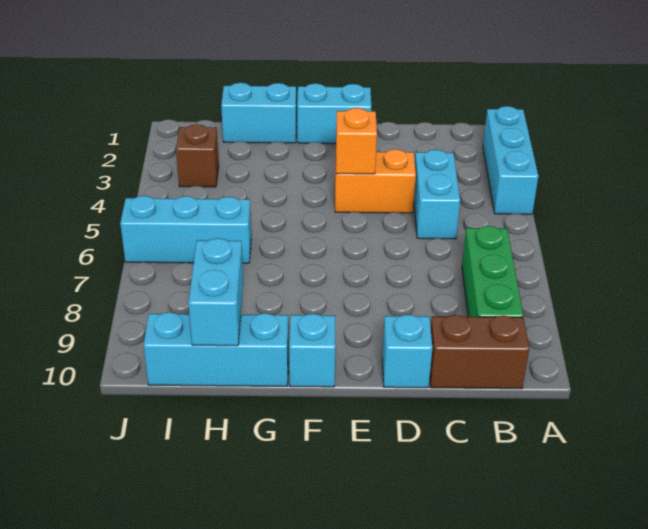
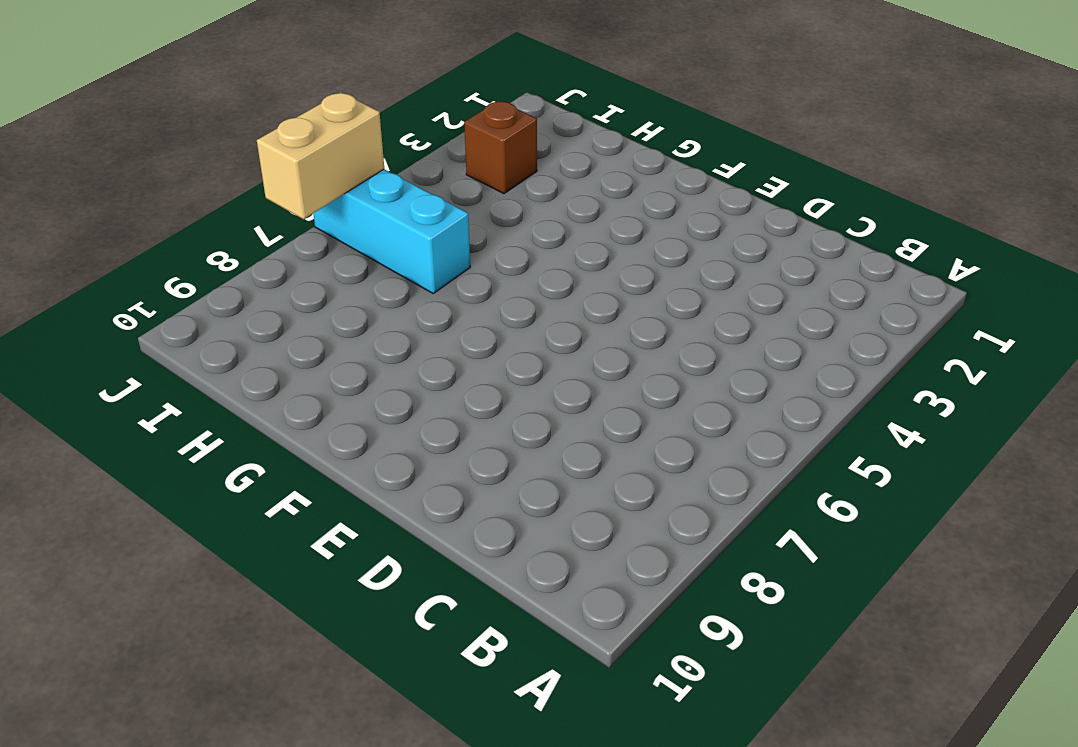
tan 1x2 brick [257,92,384,219] -> none
none -> cyan 1x3 brick [483,106,538,214]
none -> green 1x3 brick [462,226,523,317]
none -> brown 1x2 brick [430,315,529,389]

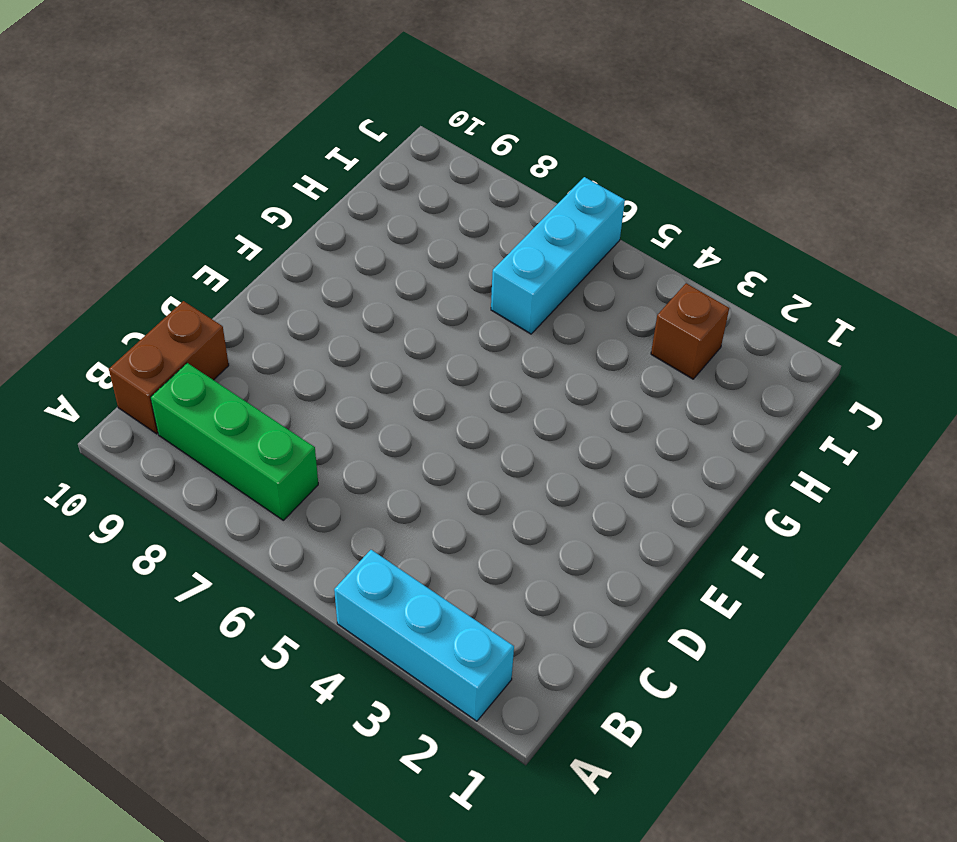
none -> cyan 1x2 brick [414,150,460,239]
none -> orange 1x2 brick [335,149,416,213]
none -> cyan 1x1 brick [382,315,432,388]

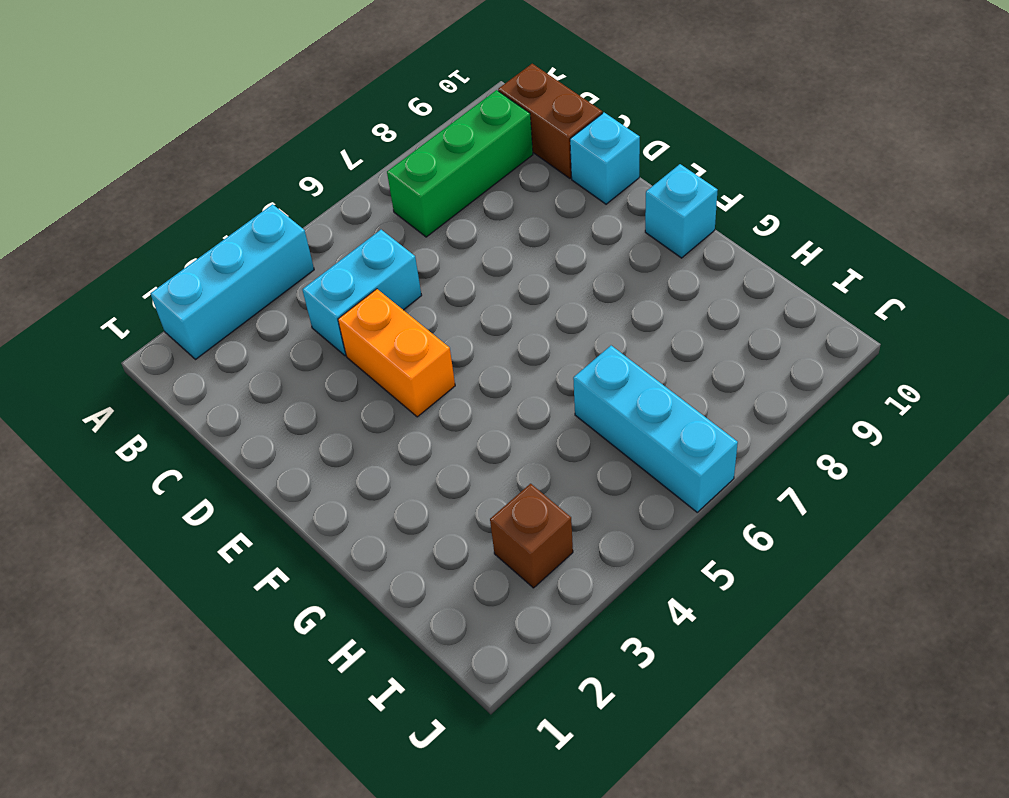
none -> cyan 1x2 brick [297,83,371,144]
none -> cyan 1x2 brick [221,83,296,143]
none -> cyan 1x3 brick [144,312,288,386]

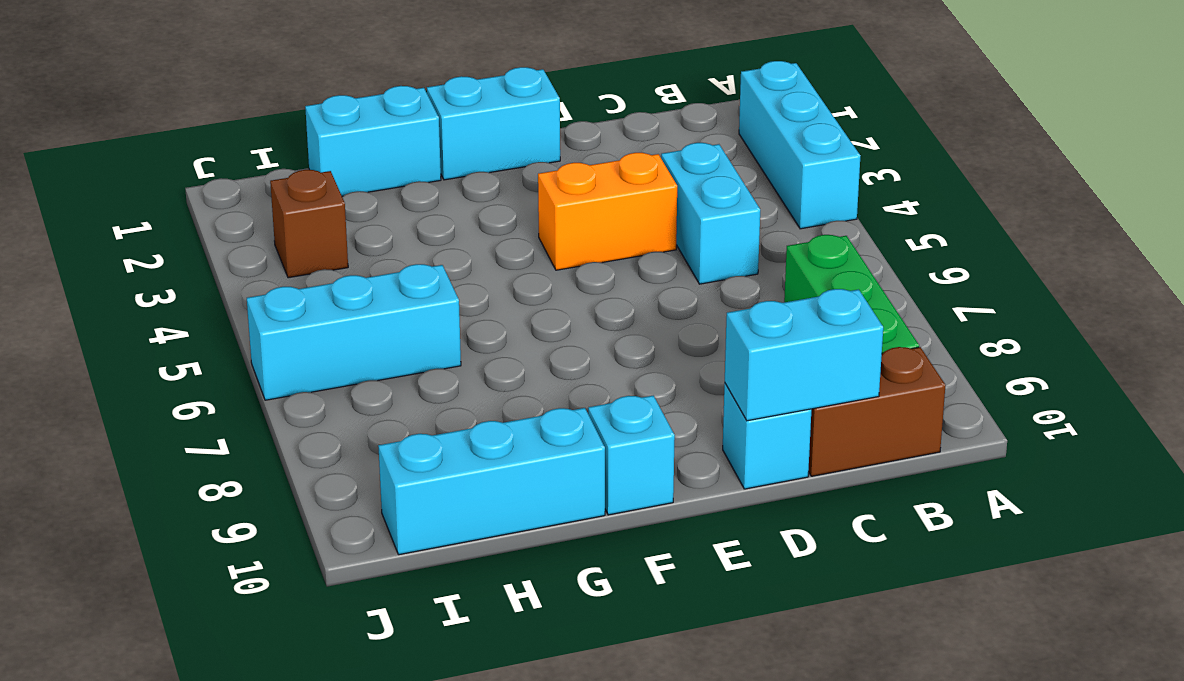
cyan 1x2 brick [725,289,883,421] -> cyan 1x2 brick turned to [189,238,243,346]
none -> orange 1x1 brick [336,108,377,174]

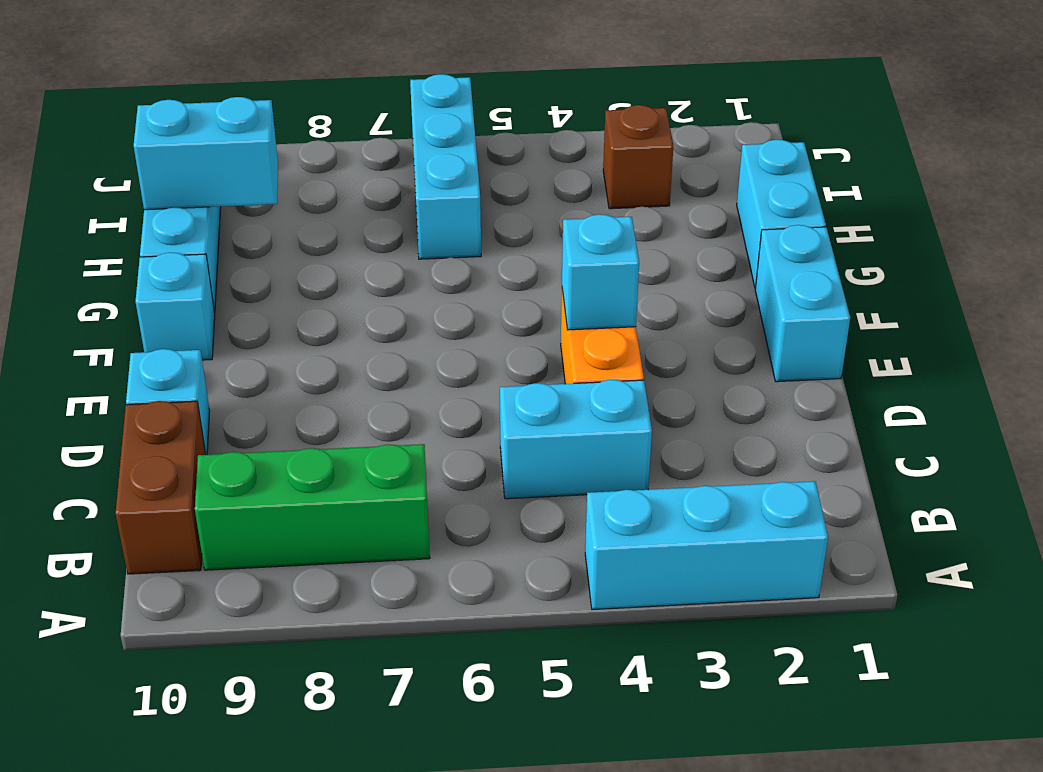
cyan 1x1 brick [562,214,639,330] -> orange 1x1 brick [336,108,377,174]

